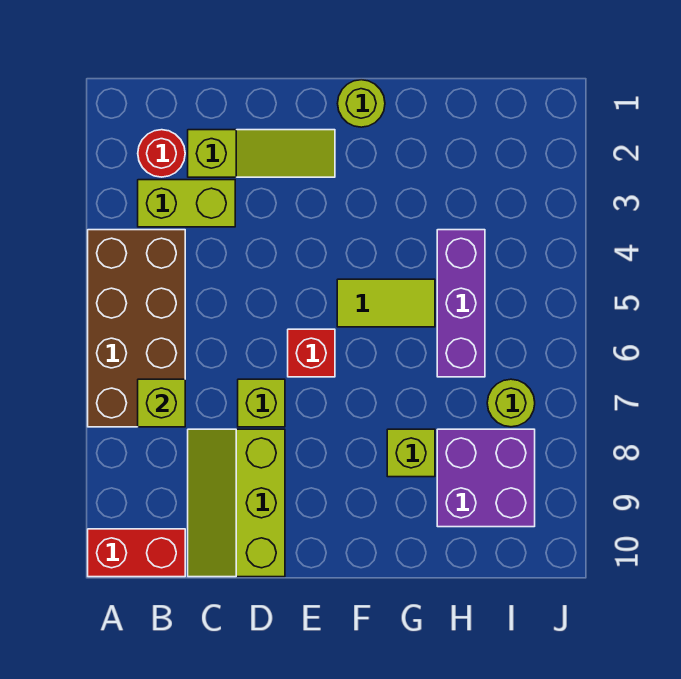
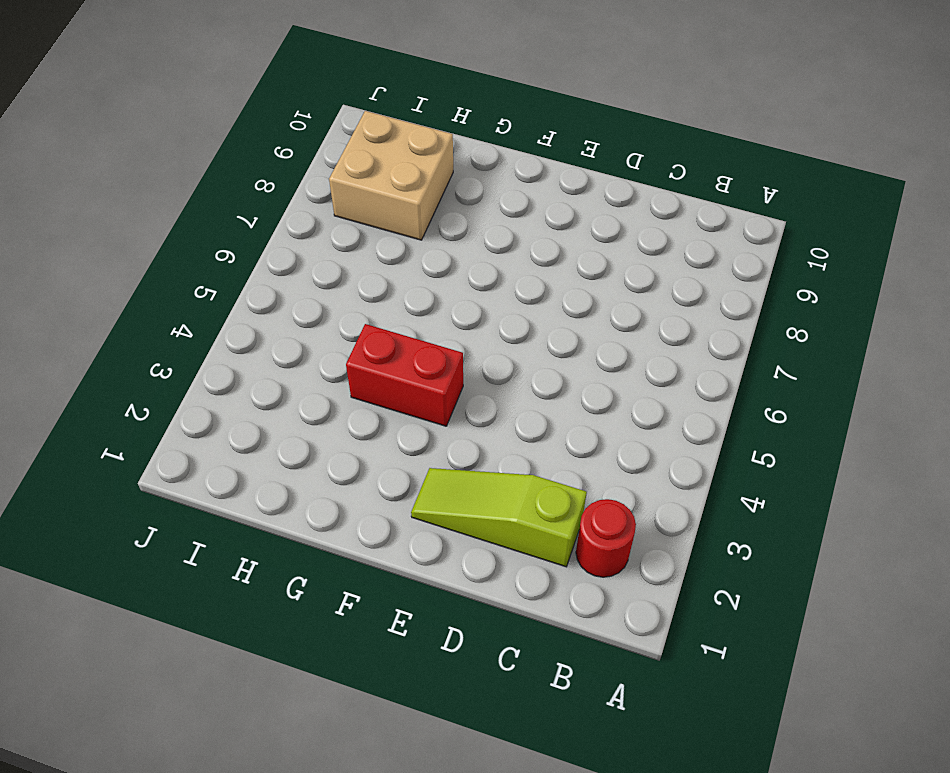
red 1x2 brick [346,324,463,426] -> red 1x2 brick moved to [88,529,185,577]
tan 2x2 brick [329,111,453,240] -> purple 2x2 brick [437,429,535,527]
none -> brown 2x4 brick [88,230,185,427]
none -> lime 1x2 brick [138,180,235,227]
none -> lime 2x3 slope [188,429,285,577]

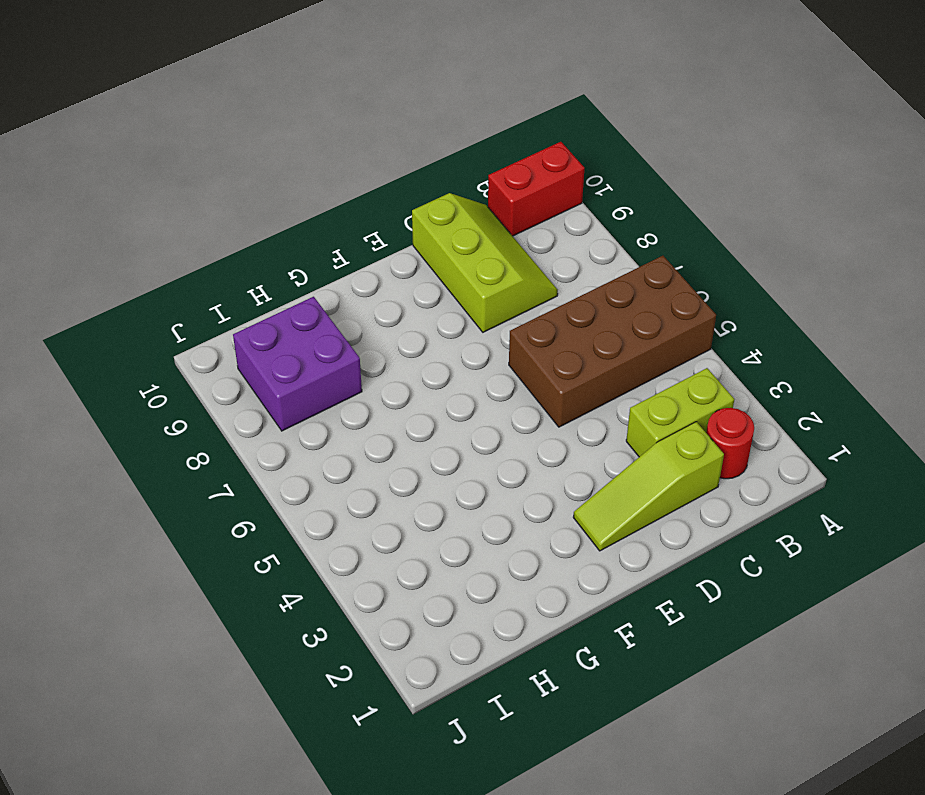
brown 2x4 brick [509,256,716,427] -> brown 2x4 brick turned to [88,230,185,427]
none -> lime 1x1 brick [238,379,285,427]
none -> red 1x1 brick [288,329,335,377]
none -> lime 1x1 round brick [338,80,385,127]

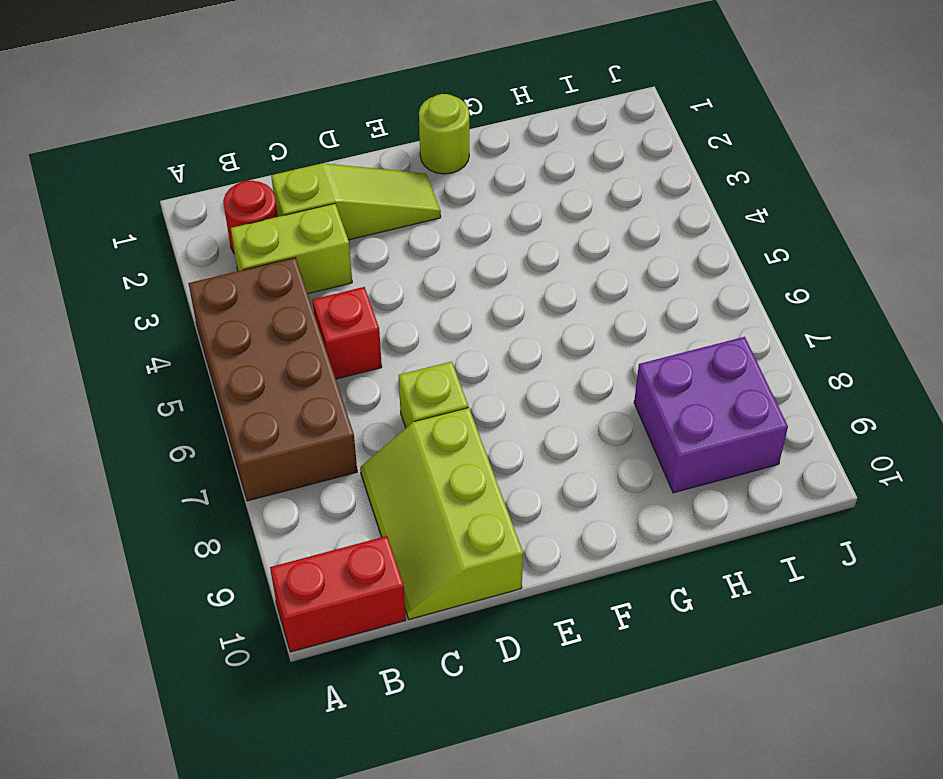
red 1x1 brick [312,287,382,379] -> red 1x1 brick moved to [288,329,335,377]
none -> lime 1x2 tile [337,279,435,327]
none -> lime 1x1 brick [387,429,435,477]
none -> purple 1x3 brick [437,230,485,377]

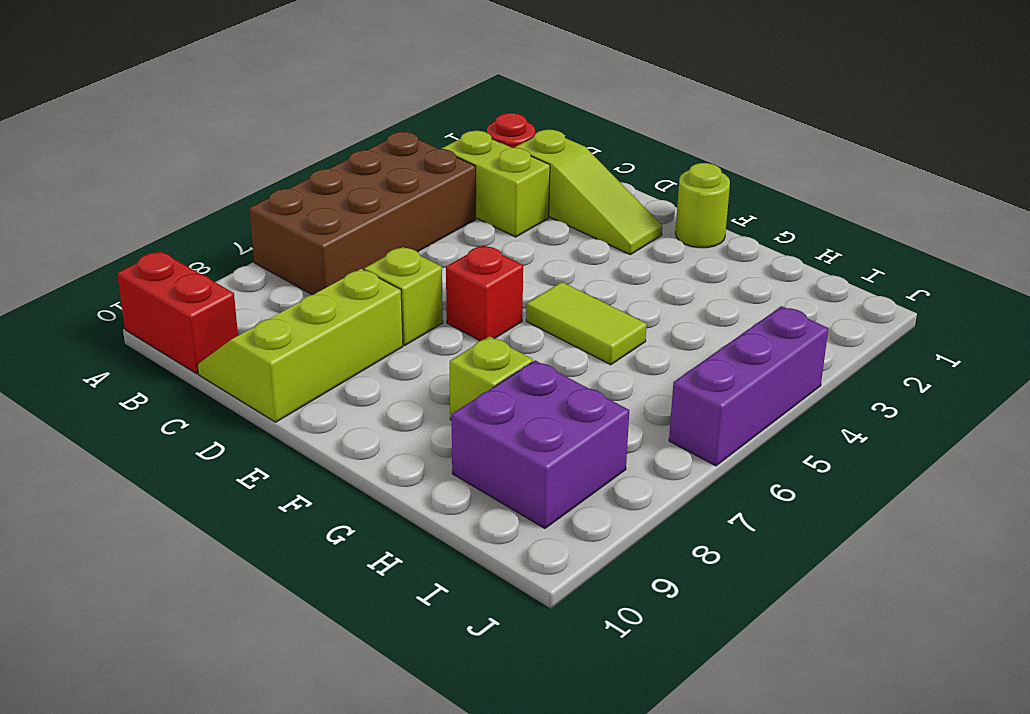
purple 1x3 brick [669,306,828,466] -> purple 1x3 brick moved to [437,230,485,377]
none -> lime 1x1 round brick [487,379,535,427]
none -> lime 1x1 brick [138,379,185,427]

